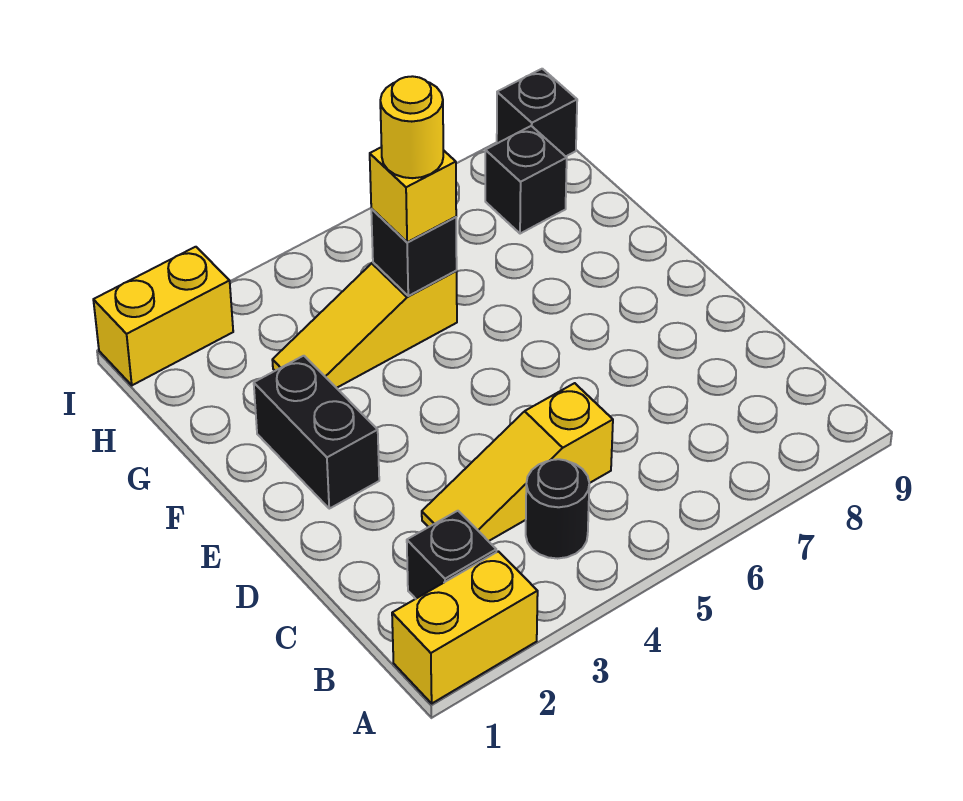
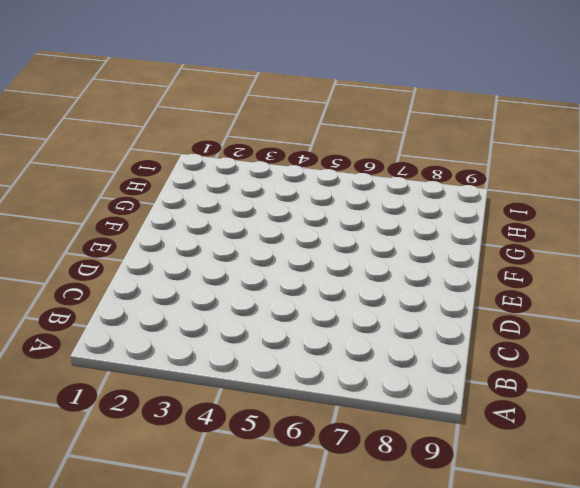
none -> yellow 1x2 brick [392,551,538,703]
none -> black 1x1 brick [407,511,496,599]
none -> black 1x1 round brick [526,459,589,559]

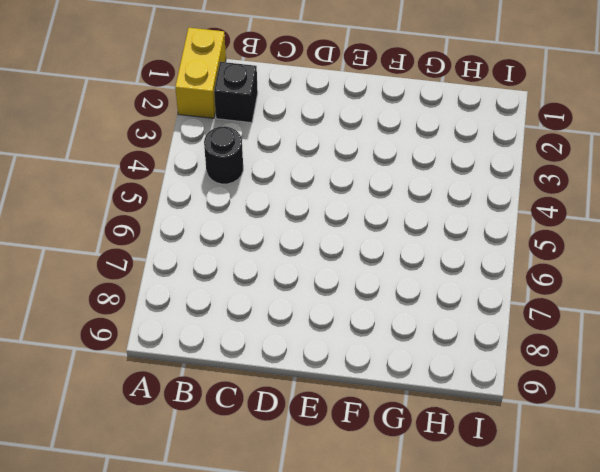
none -> yellow 1x3 slope [422,383,613,541]
none -> black 1x2 brick [254,356,379,509]
none -> yellow 1x3 slope [272,263,457,388]

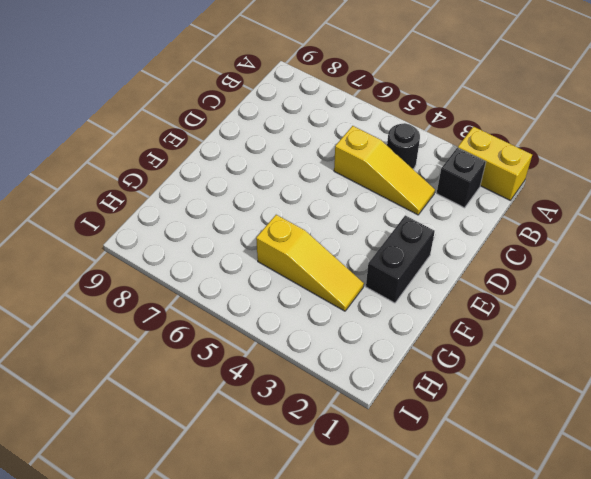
none -> black 1x1 brick [485,126,567,234]
none -> yellow 1x2 brick [93,247,233,385]
none -> black 1x1 brick [497,69,577,156]

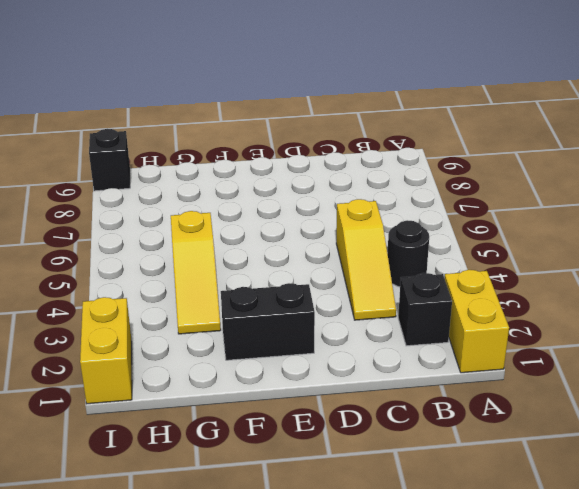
none -> black 1x1 brick [485,126,567,234]
none -> black 1x1 brick [371,209,457,296]
none -> yellow 1x1 brick [370,147,456,242]

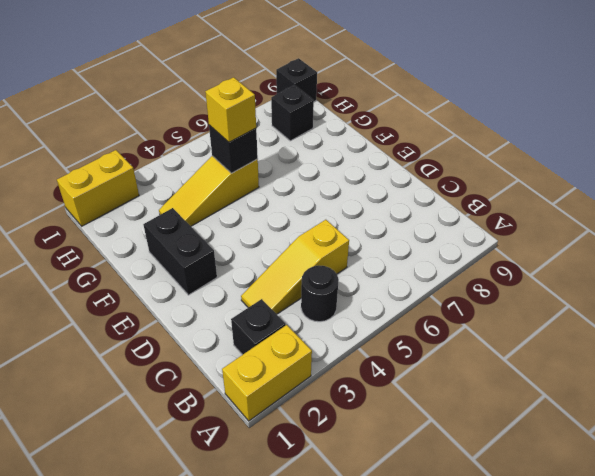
none -> yellow 1x1 round brick [380,76,443,178]

